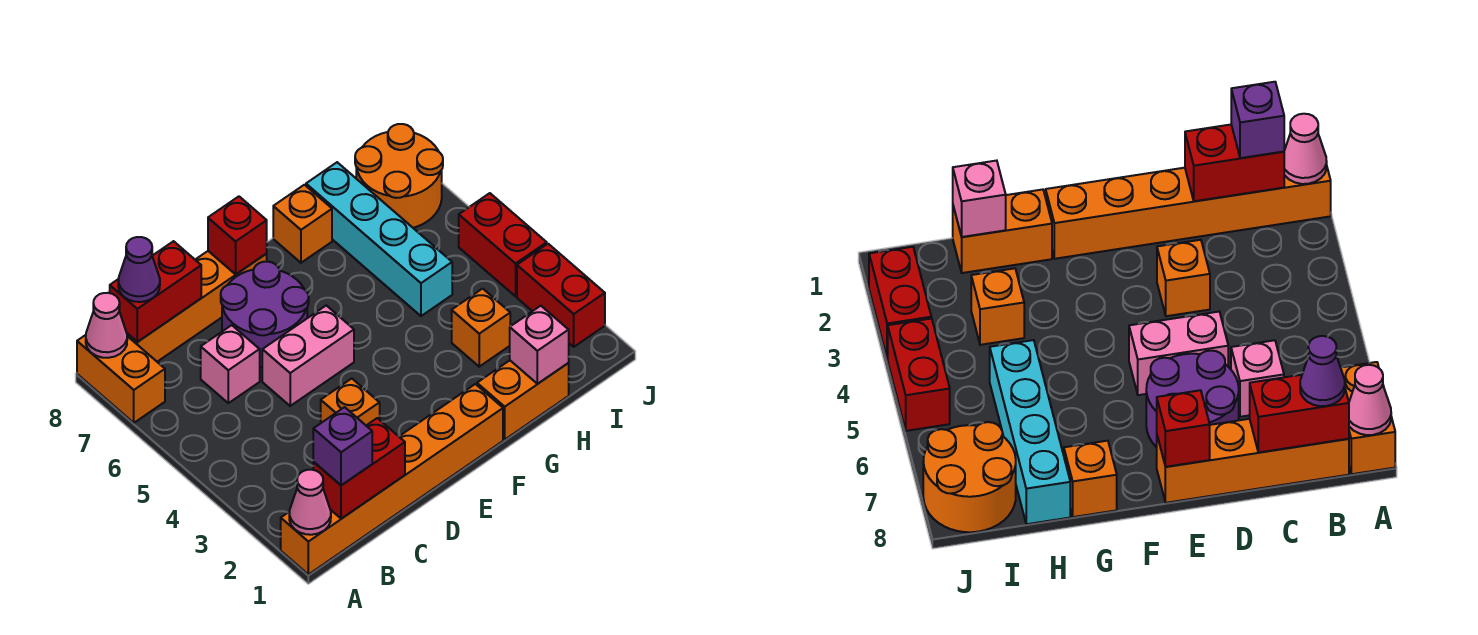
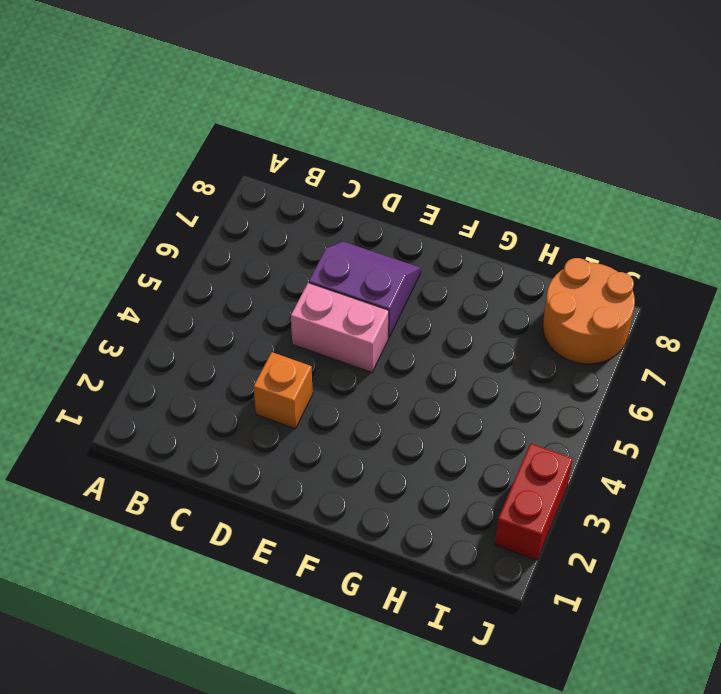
purple 2x2 slope [309,242,421,338] -> purple 2x2 round brick [221,262,309,367]
none -> orange 1x6 brick [281,384,503,574]
none -> orange 1x2 brick [77,335,165,423]
none -> orange 1x4 brick [127,251,267,362]

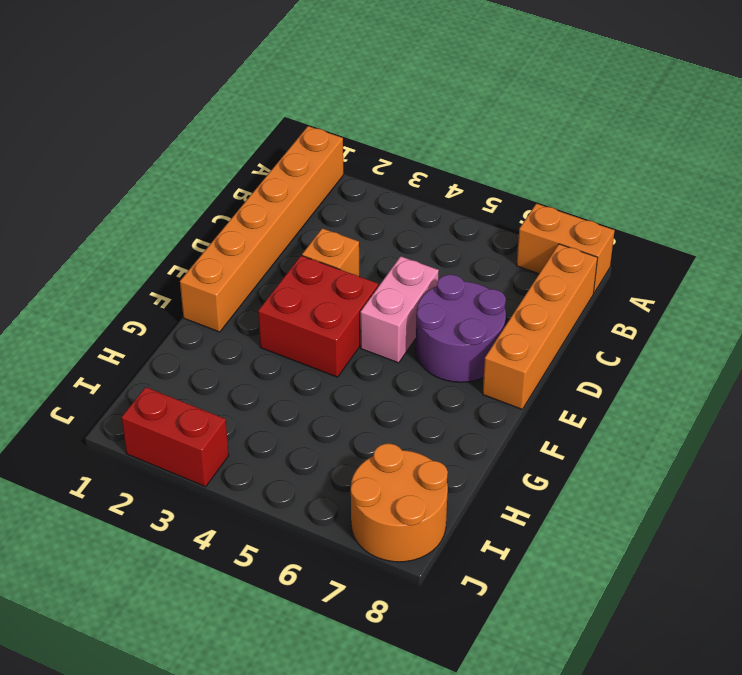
red 2x2 brick [258,256,378,377] -> none
none -> pink 1x1 brick [201,325,260,403]
none -> orange 1x2 brick [477,360,569,439]
none -> orange 1x1 brick [273,185,332,263]

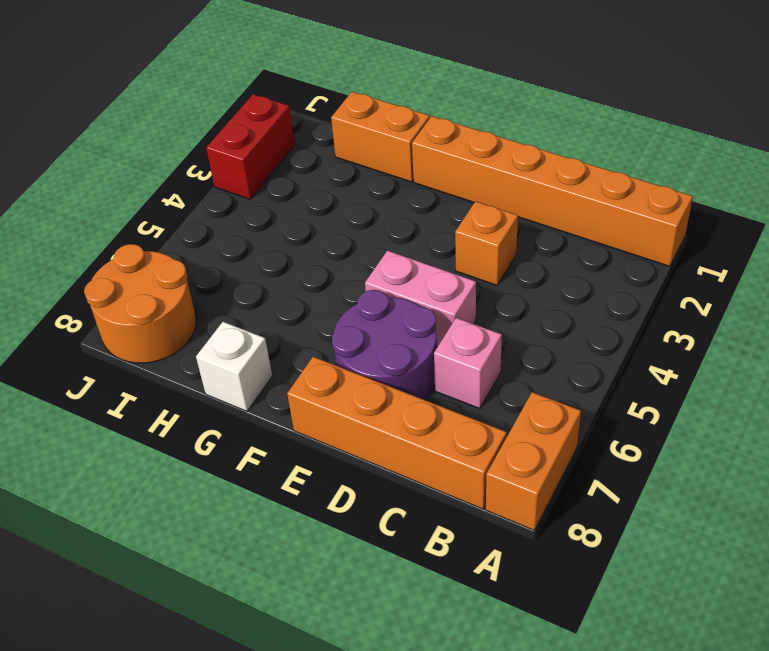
white 1x1 brick [196,322,272,411] -> orange 1x1 brick [273,185,332,263]
none -> orange 1x1 brick [452,289,510,367]
none -> cyan 1x4 brick [306,162,452,316]
none -> red 1x2 brick [459,193,547,296]

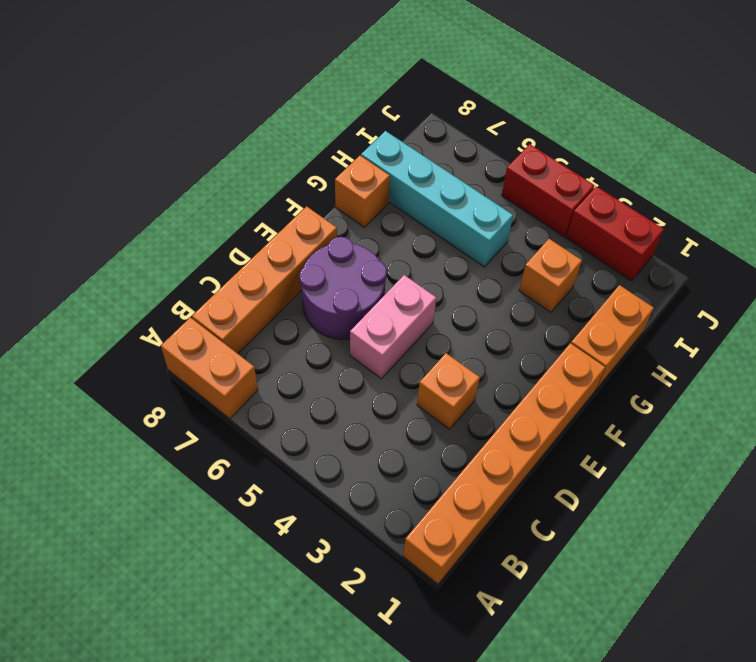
none -> pink 1x1 brick [201,325,260,403]
none -> orange 2x2 round brick [355,124,443,228]
none -> pink 1x1 cone [289,470,331,535]

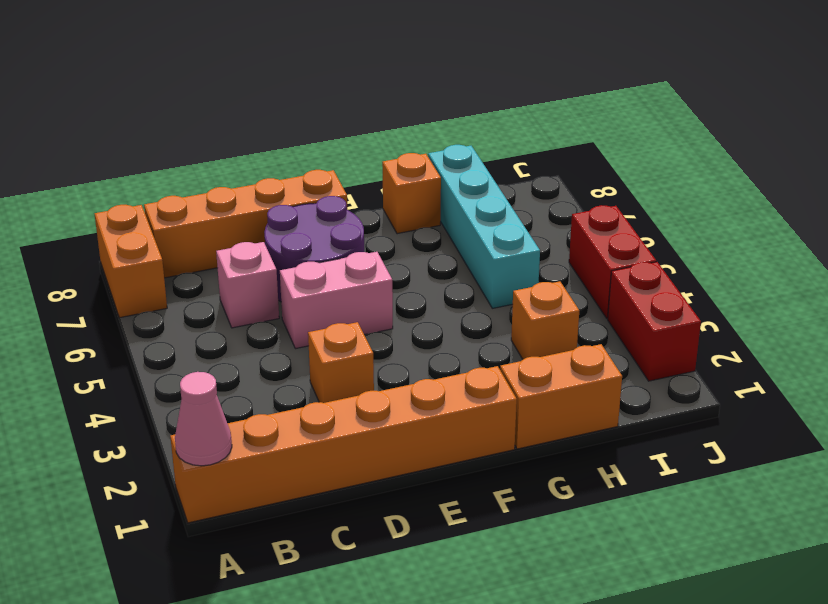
none -> orange 2x2 round brick [355,124,443,228]
none -> pink 1x1 cone [86,293,127,358]
none -> red 1x2 brick [313,418,405,519]

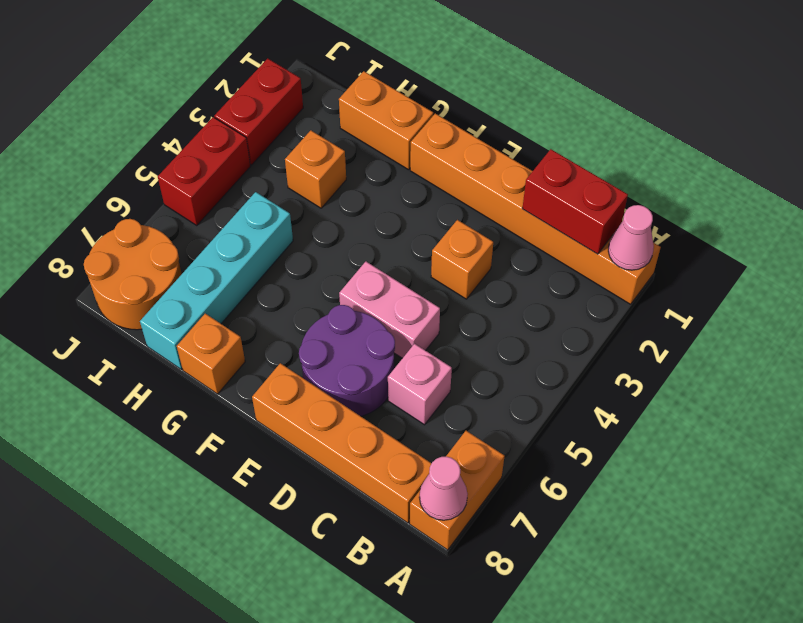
none -> red 1x2 brick [110,241,201,342]
none -> red 1x1 brick [208,196,267,274]
none -> pink 1x1 brick [510,306,569,384]

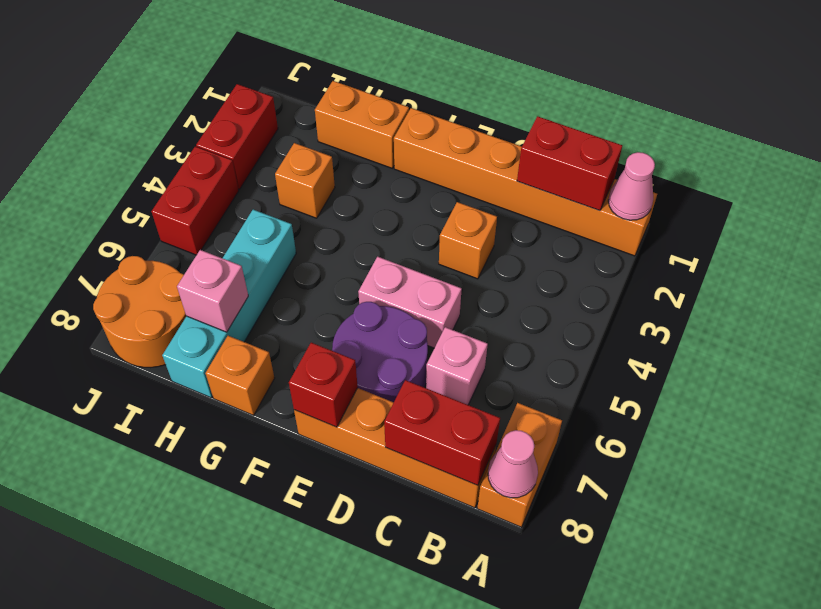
pink 1x1 brick [177,250,248,332] -> pink 1x1 brick moved to [510,306,569,384]
none -> purple 1x1 brick [313,407,372,485]
none -> purple 1x1 cone [118,237,160,302]

